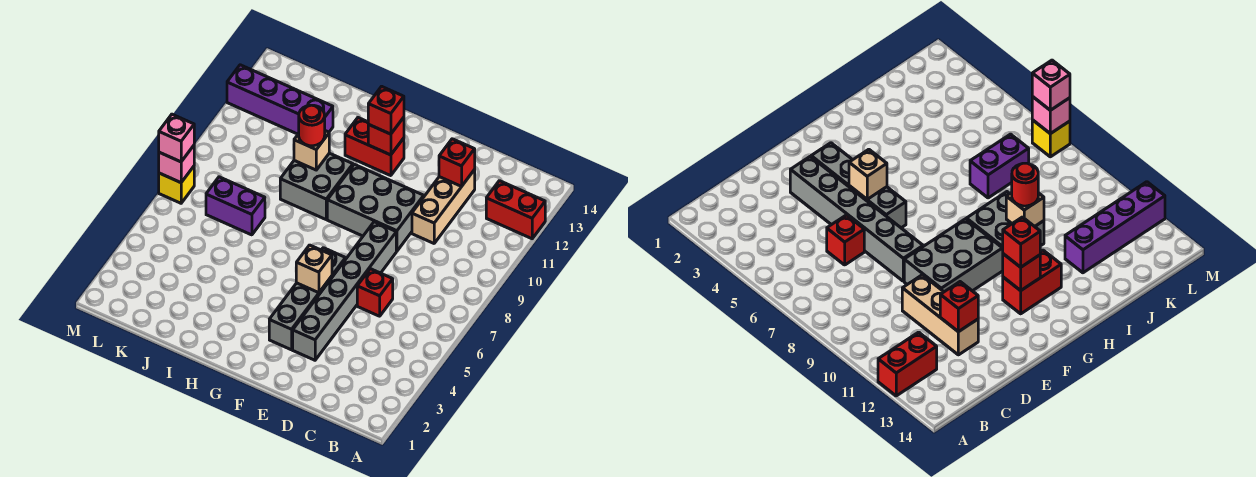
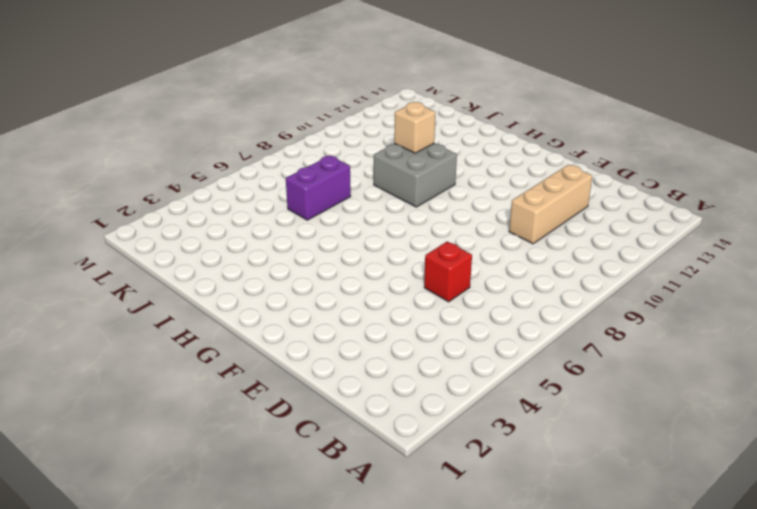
purple 1x2 brick [286,156,351,220] -> purple 1x2 brick turned to [206,177,265,235]
none -> red 1x2 brick [486,181,545,239]
none -> grey 1x6 brick [293,222,396,360]
none -> grey 2x3 brick [327,164,424,251]

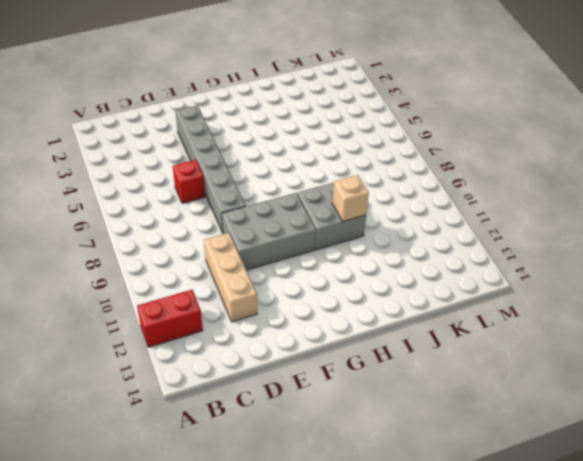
none -> grey 1x4 brick [269,248,346,350]
none -> red 1x2 brick [345,118,404,176]
none -> purple 1x2 brick [206,177,265,235]

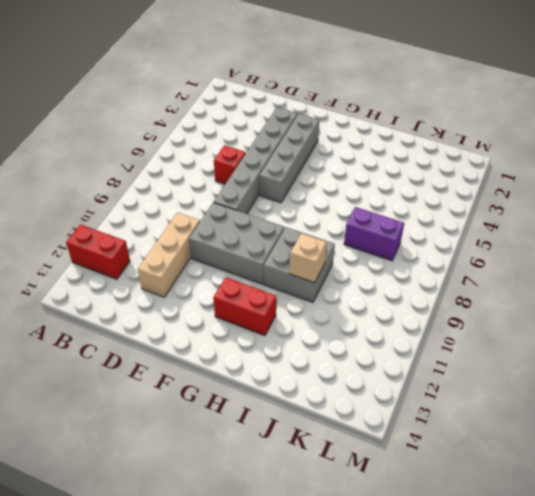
none -> purple 1x4 brick [227,65,333,134]
none -> yellow 1x1 brick [159,166,194,203]
none -> red 1x1 brick [439,139,475,187]

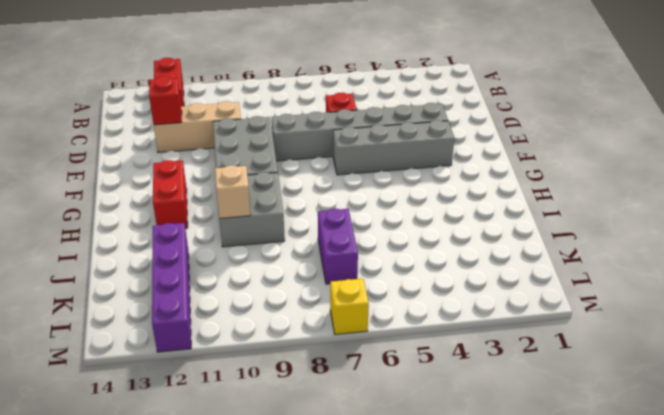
none -> tan 1x1 brick [296,245,332,293]
none -> red 1x1 brick [368,117,404,155]
none -> pink 1x1 brick [159,146,194,183]

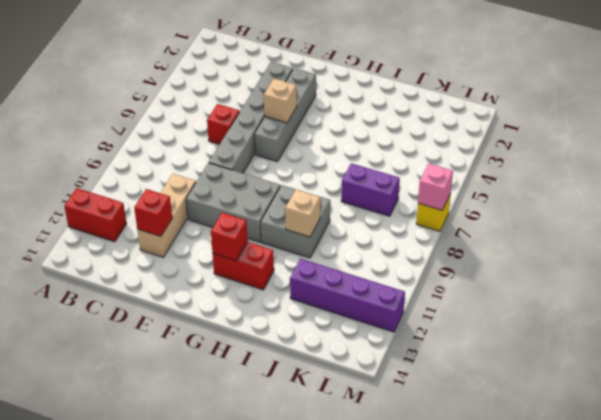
none -> red 1x1 brick [368,86,404,134]
none -> red 1x1 round brick [299,105,325,146]
none -> pink 1x1 brick [159,114,194,162]

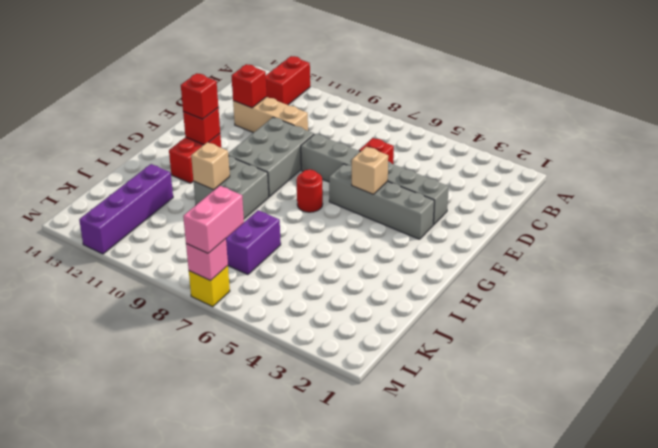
red 1x1 round brick [296,170,323,212] -> red 1x1 round brick moved to [299,105,325,146]
pink 1x2 brick [183,186,244,253] -> pink 1x1 brick [159,114,194,162]

